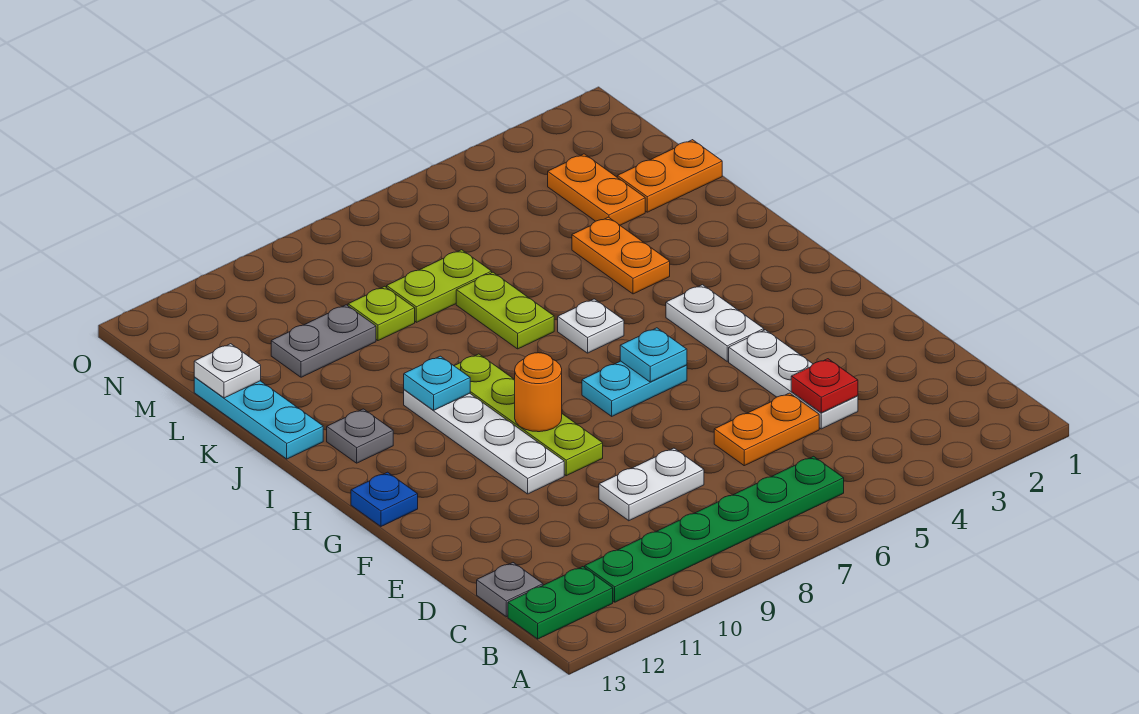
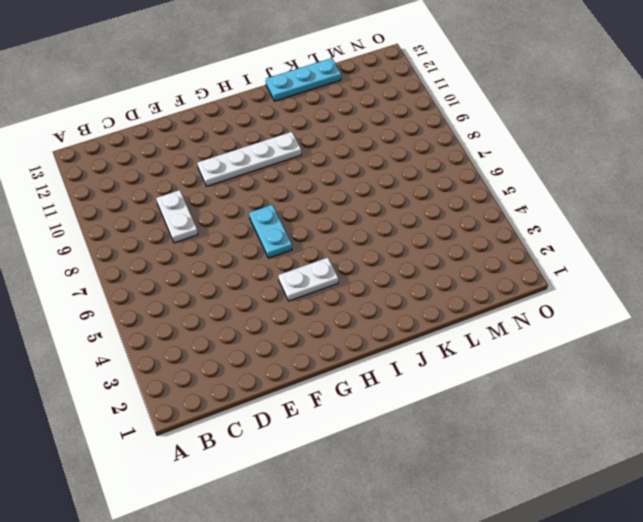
none -> green 1x6 plate [585,456,844,602]
none -> green 1x2 plate [508,567,613,639]
none -> grey 1x1 plate [477,563,543,617]

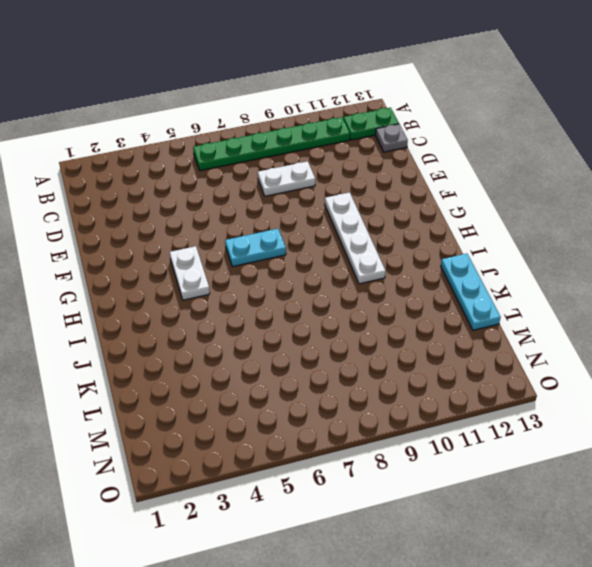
none -> white 1x3 plate [729,330,858,429]
none -> orange 1x2 plate [714,393,819,466]
none -> lime 1x4 plate [454,354,603,476]

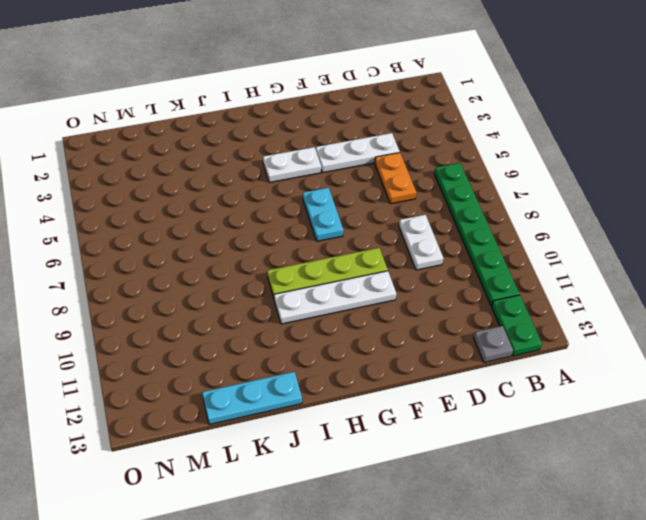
none -> blue 1x1 plate [351,472,418,526]
none -> white 1x1 plate [558,299,624,353]
none -> grey 1x1 plate [327,409,393,463]

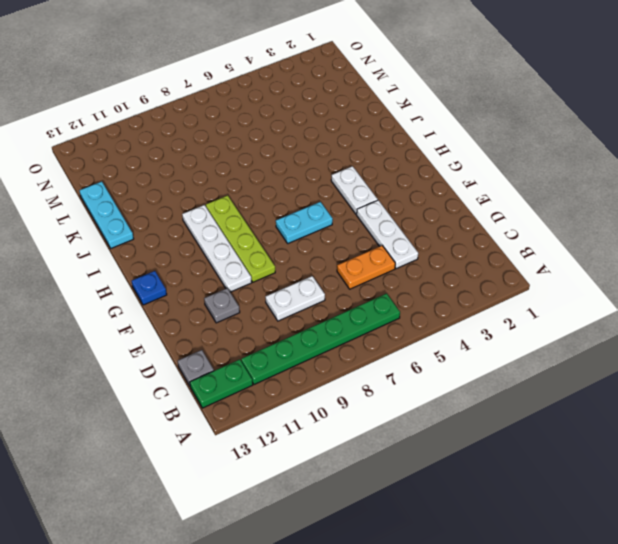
grey 1x1 plate [204,288,240,323] -> grey 1x1 plate moved to [327,409,393,463]
none -> white 1x1 plate [558,299,624,353]
none -> orange 1x2 plate [572,217,670,294]
none -> lime 1x2 plate [456,272,554,349]

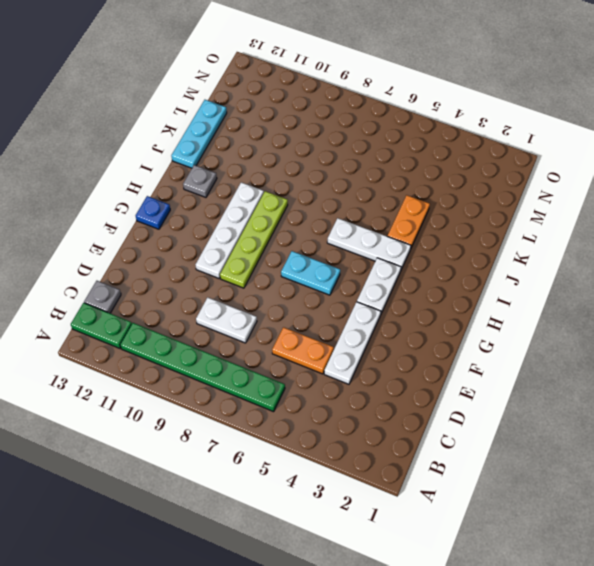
white 1x3 plate [327,218,411,269] -> white 1x1 plate [558,299,624,353]
none -> lime 1x2 plate [456,272,554,349]
none -> orange 1x2 plate [617,140,722,212]
none -> orange 1x2 plate [548,154,645,225]

